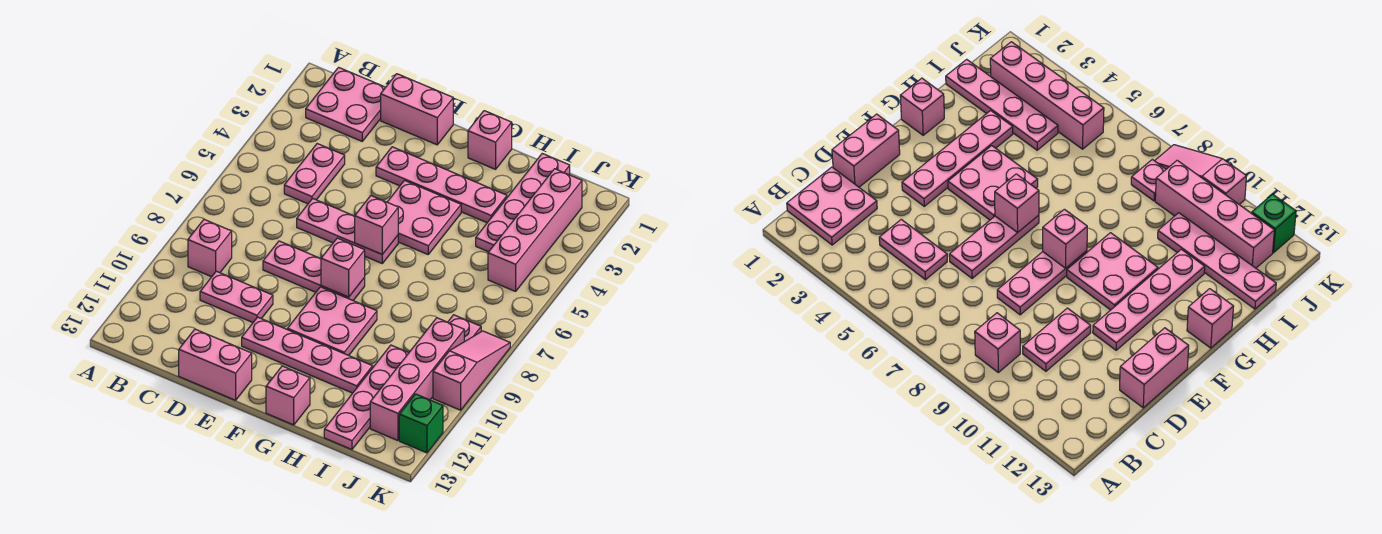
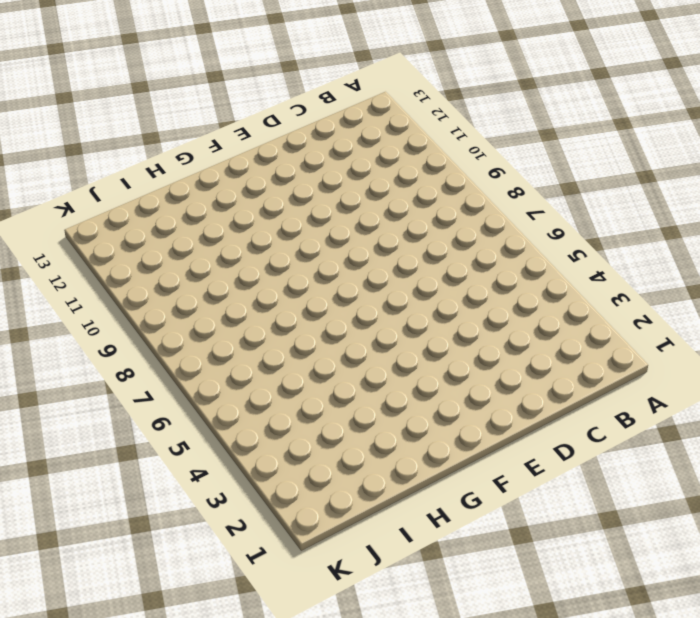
none -> pink 2x2 plate [306,67,386,141]
none -> pink 1x1 brick [188,219,232,277]
none -> pink 1x2 plate [284,144,345,204]

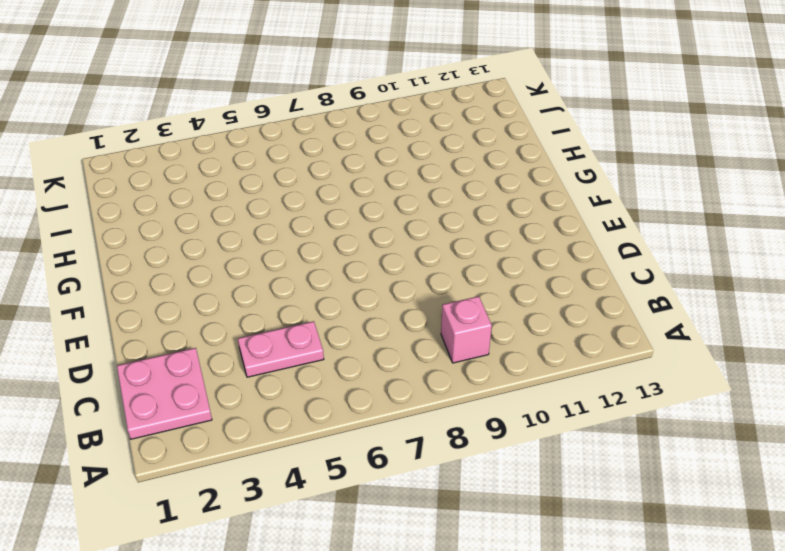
none -> pink 1x2 plate [200,271,273,322]
none -> pink 1x2 brick [381,74,453,145]
none -> pink 1x3 plate [297,198,398,263]

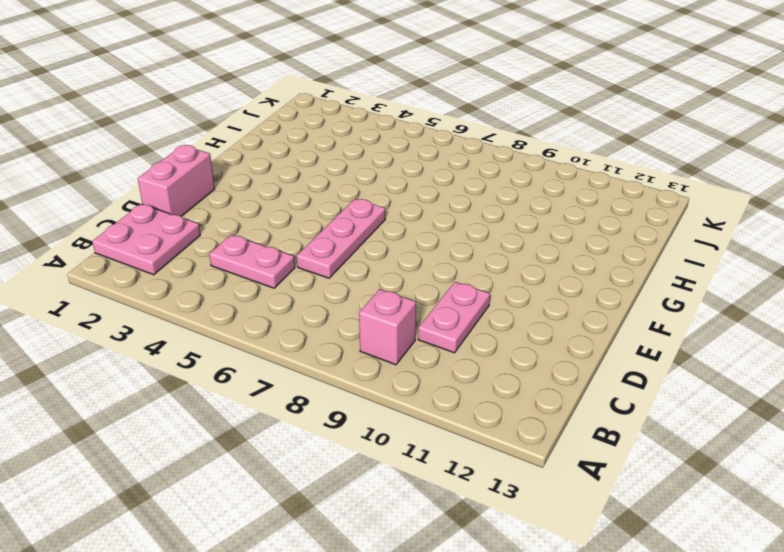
none -> pink 1x3 plate [263,241,365,300]
none -> pink 1x2 brick [179,329,252,400]
none -> pink 1x4 plate [376,147,507,223]

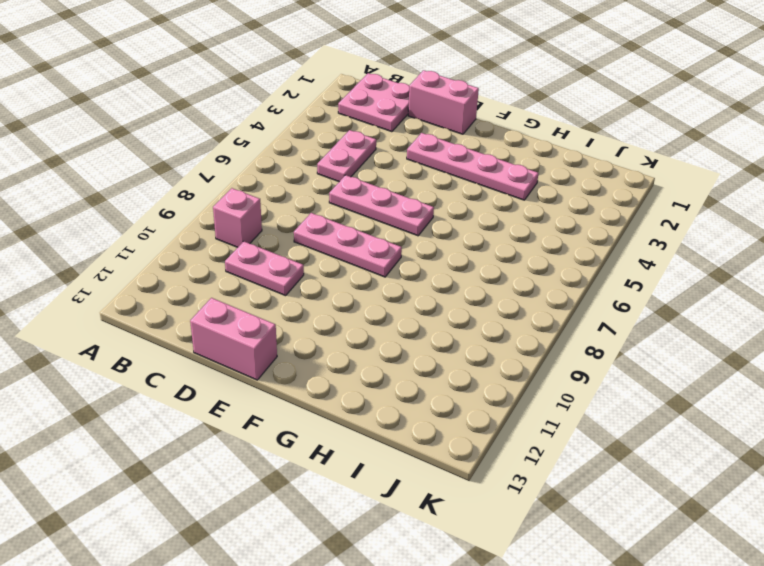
none -> pink 1x4 plate [242,317,373,393]
none -> pink 2x2 plate [387,181,461,254]
none -> pink 2x2 plate [287,287,377,356]

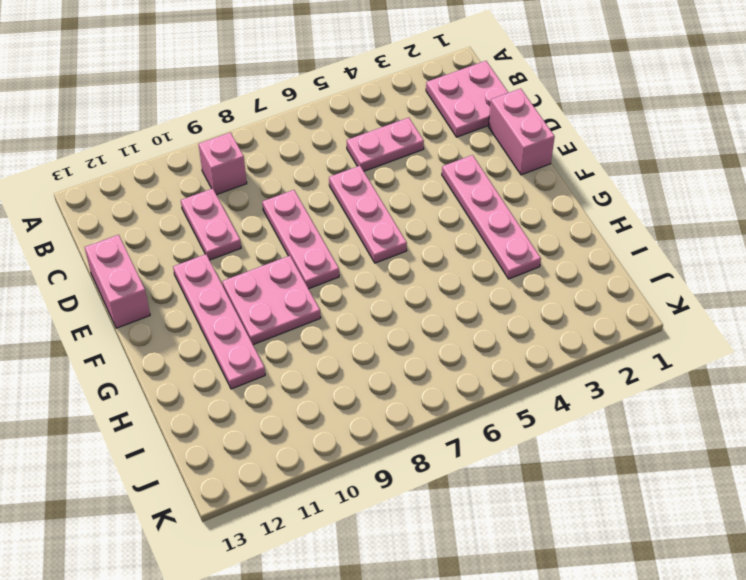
none -> pink 2x2 plate [387,181,461,254]
none -> pink 1x1 brick [468,111,512,169]
none -> pink 1x1 brick [266,366,310,425]

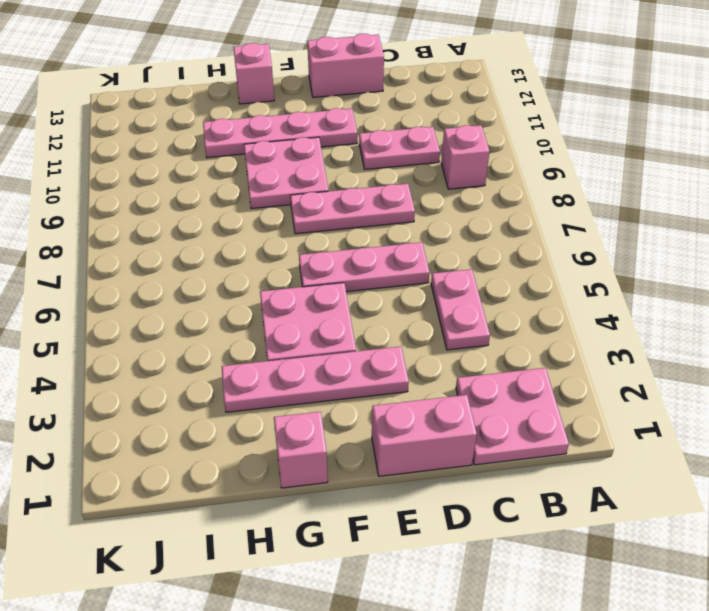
none -> pink 1x4 plate [476,154,570,252]
none -> pink 1x4 plate [324,345,409,450]
none -> pink 1x4 brick [488,169,582,291]

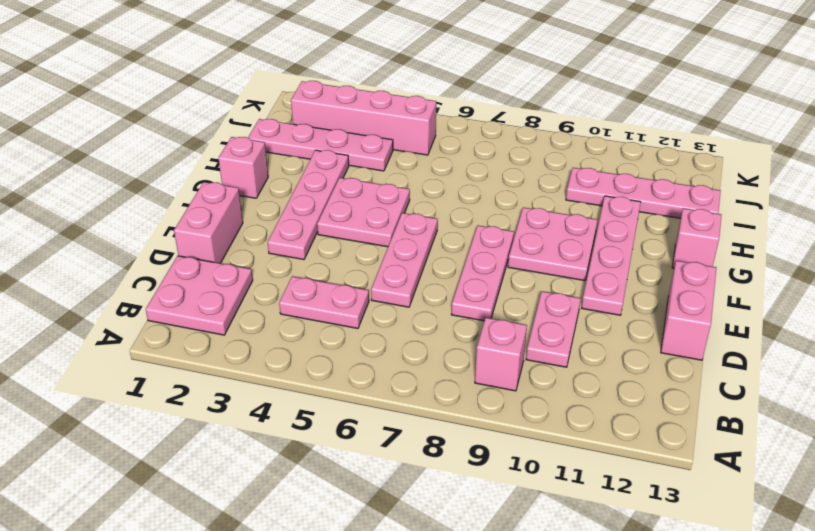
none -> pink 1x1 plate [448,315,481,342]
none -> pink 1x4 brick [370,318,464,441]
none -> pink 1x3 slope [433,331,510,410]

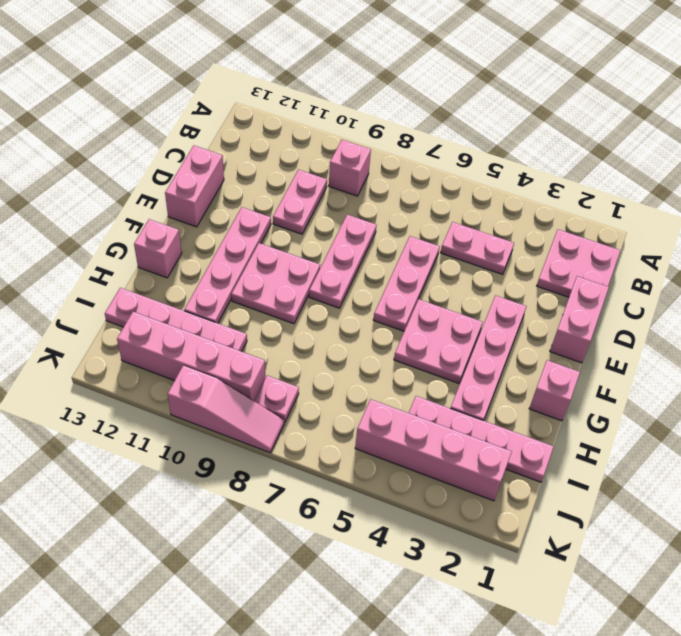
none -> green 1x1 brick [399,394,443,453]
none -> pink 1x1 brick [355,196,398,254]
none -> pink 1x1 brick [321,238,365,297]

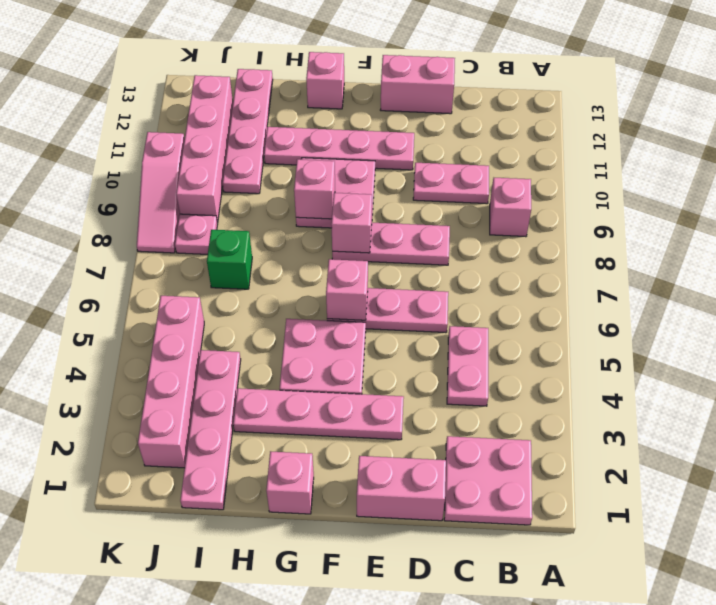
pink 1x1 brick [294,159,335,219] -> none
green 1x1 brick [207,230,252,289] -> green 1x1 brick moved to [399,394,443,453]

